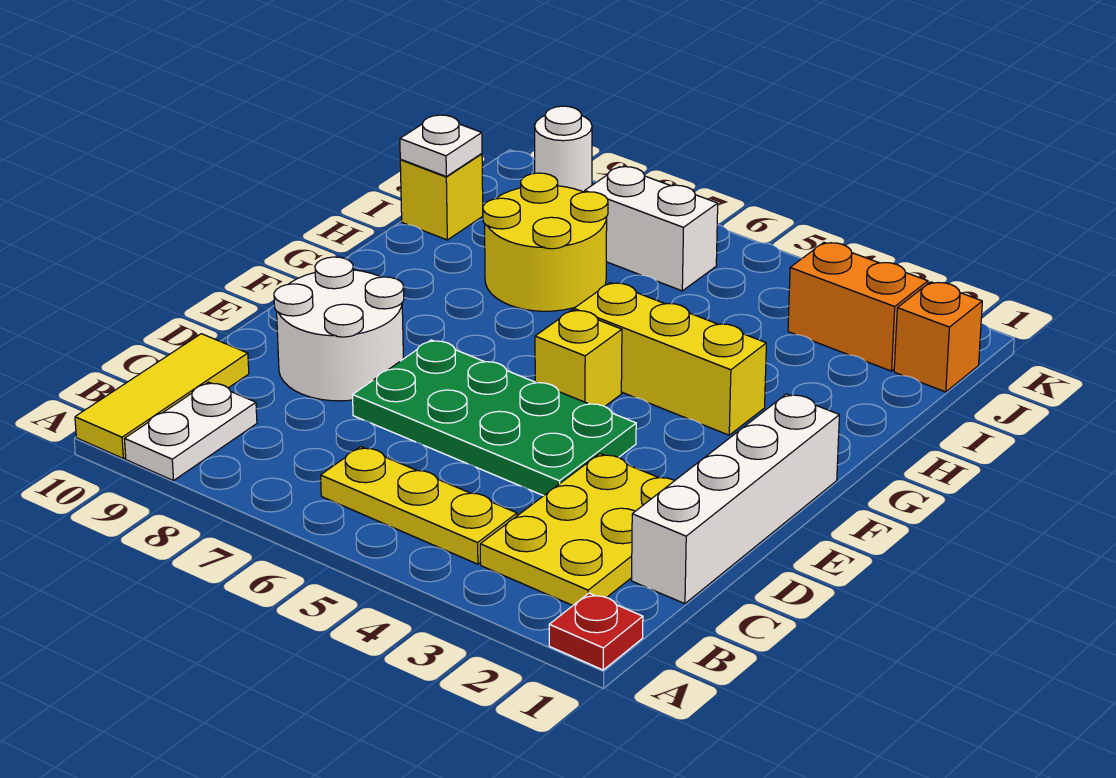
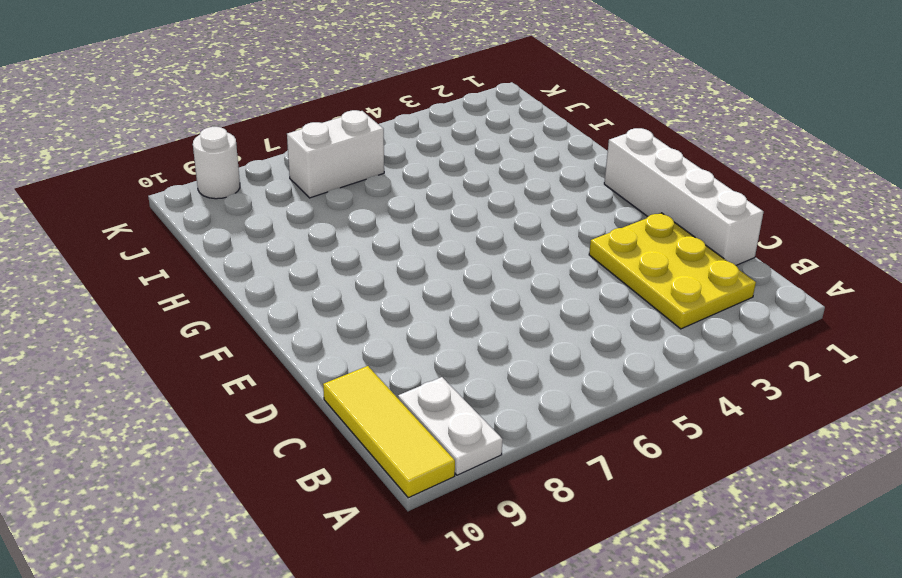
none -> red 1x1 plate [549,593,643,670]
none -> yellow 1x3 plate [321,447,517,564]
none -> green 2x4 plate [353,340,636,496]

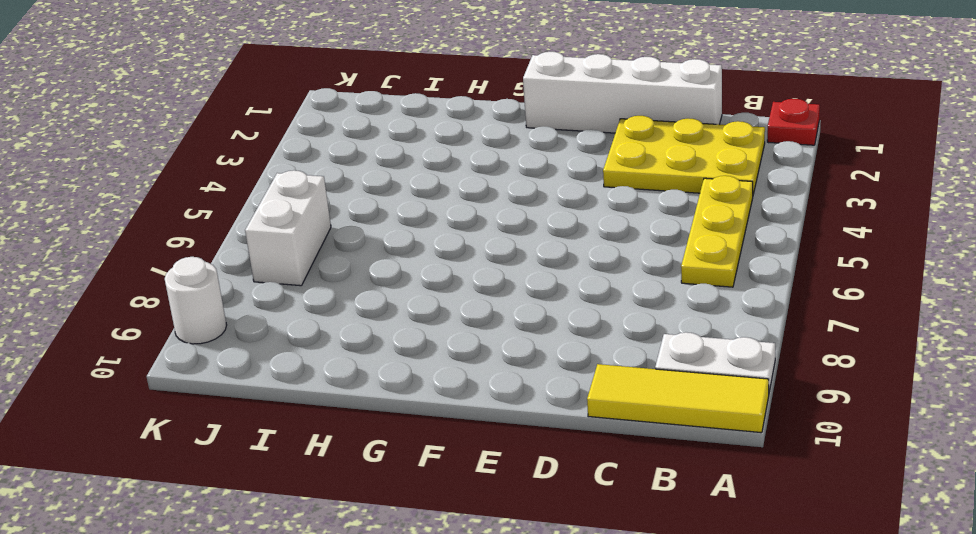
none -> green 2x4 plate [353,340,636,496]
none -> white 2x2 round brick [274,257,404,401]
none -> yellow 1x1 brick [535,310,622,406]

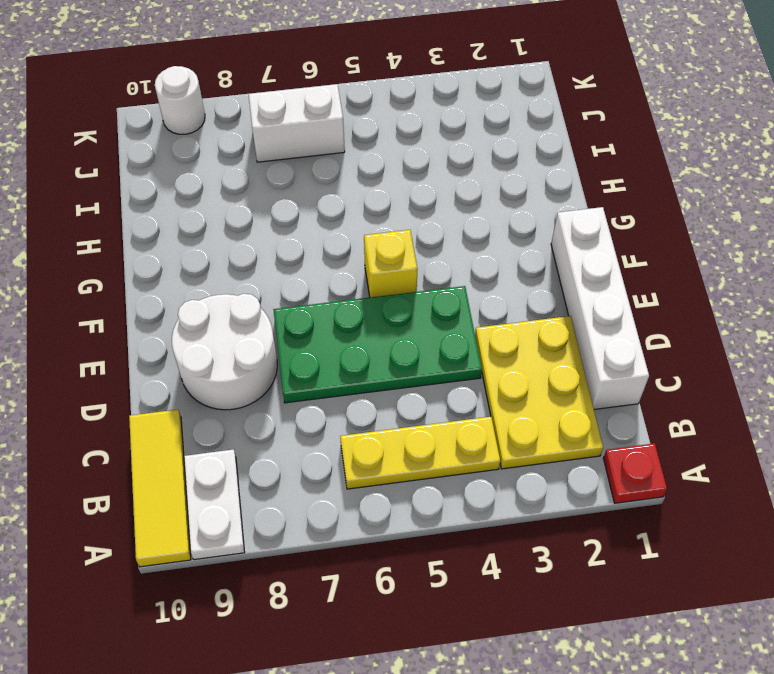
none -> yellow 1x3 brick [574,283,766,435]
none -> yellow 2x2 round brick [483,173,608,311]
none -> yellow 1x1 brick [400,154,483,240]

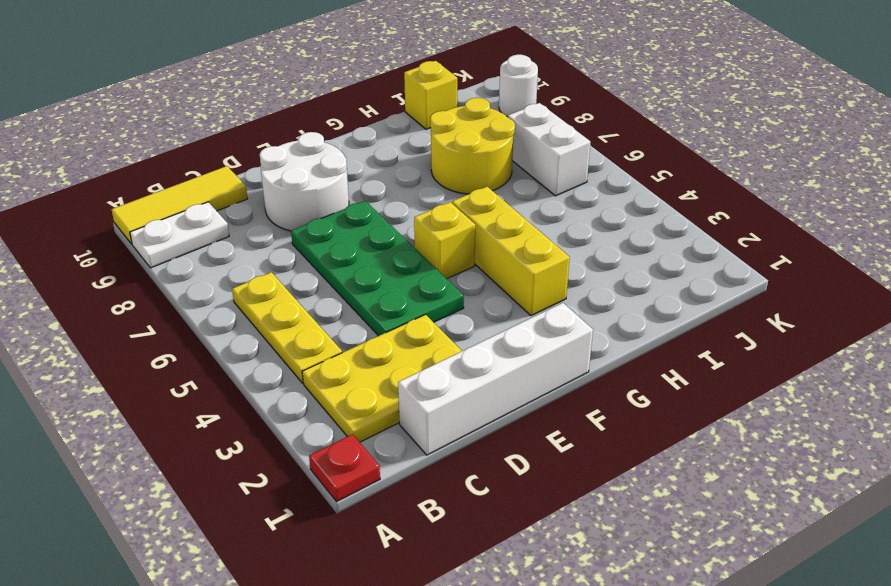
none -> orange 1x1 brick [894,282,982,392]
none -> orange 1x2 brick [788,243,928,371]
none -> white 1x1 plate [400,115,482,176]

